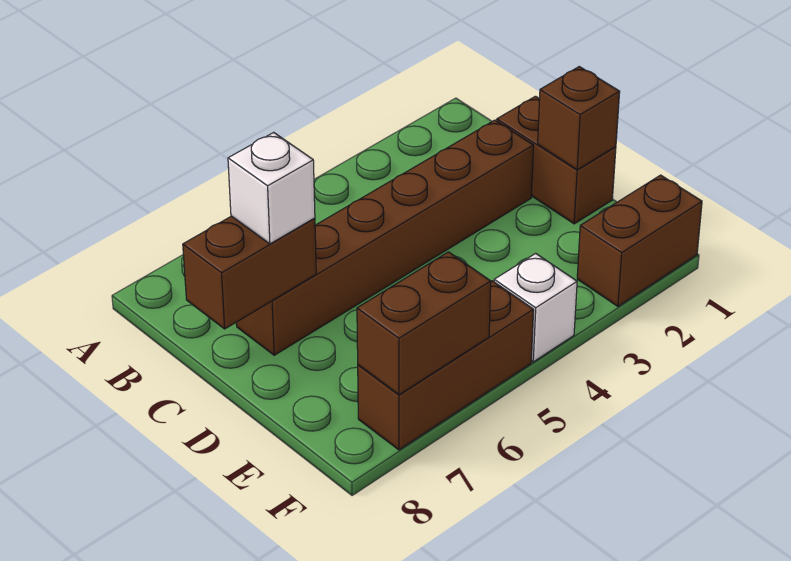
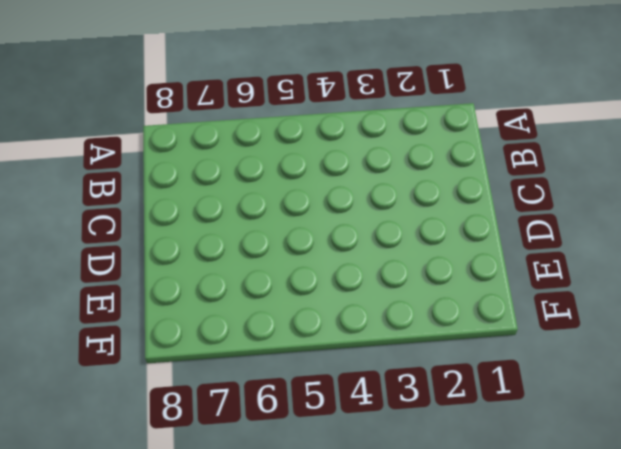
none -> brown 1x2 brick [497,96,616,224]
none -> brown 1x6 brick [236,120,534,355]

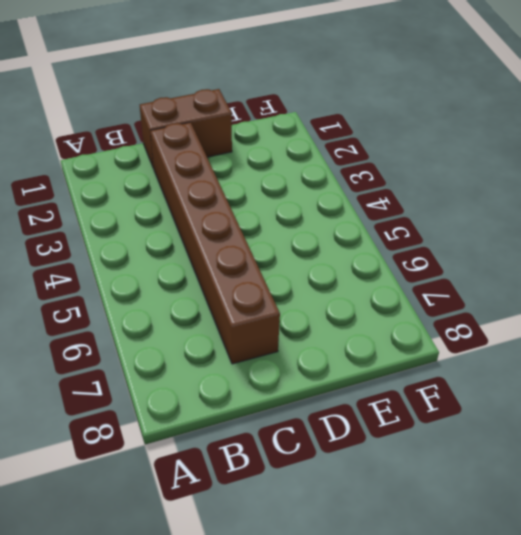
none -> brown 1x2 brick [577,175,702,306]
none -> white 1x1 brick [494,253,577,362]

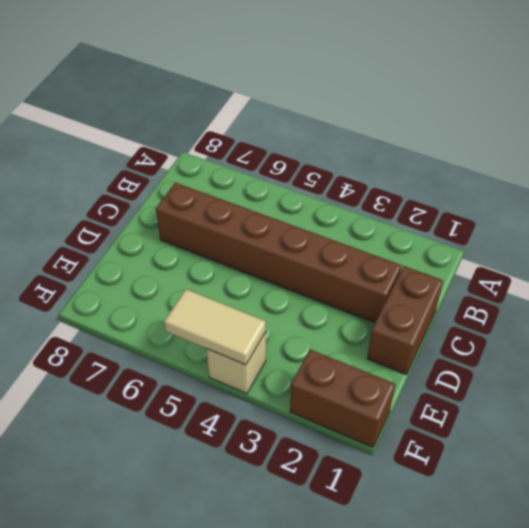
tan 1x1 brick [206,332,266,393] -> white 1x1 brick [494,253,577,362]
tan 1x2 tile [164,289,266,365] -> none
none -> brown 1x3 brick [358,281,534,450]
none -> brown 1x2 brick [183,216,316,329]

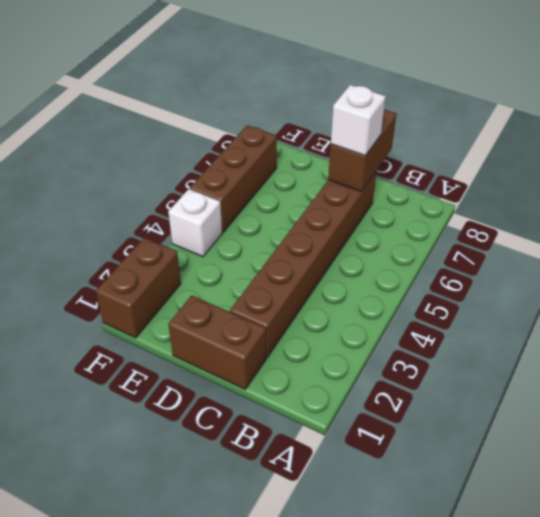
none -> brown 1x1 brick [538,67,620,170]
none -> brown 1x2 brick [357,252,491,395]

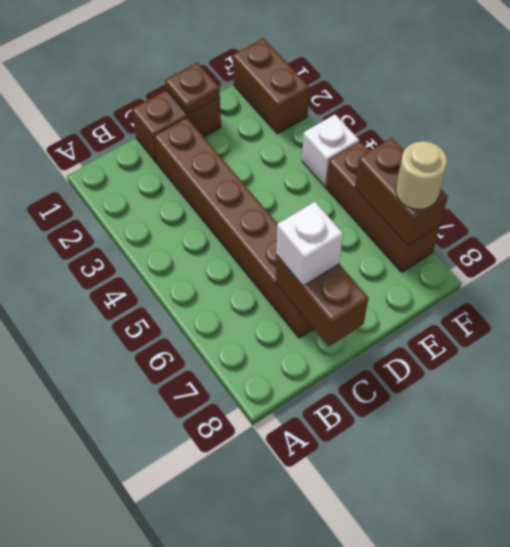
brown 1x1 plate [165,63,220,115] -> brown 1x1 brick [538,67,620,170]
tan 1x1 round brick [396,141,447,210] -> none

